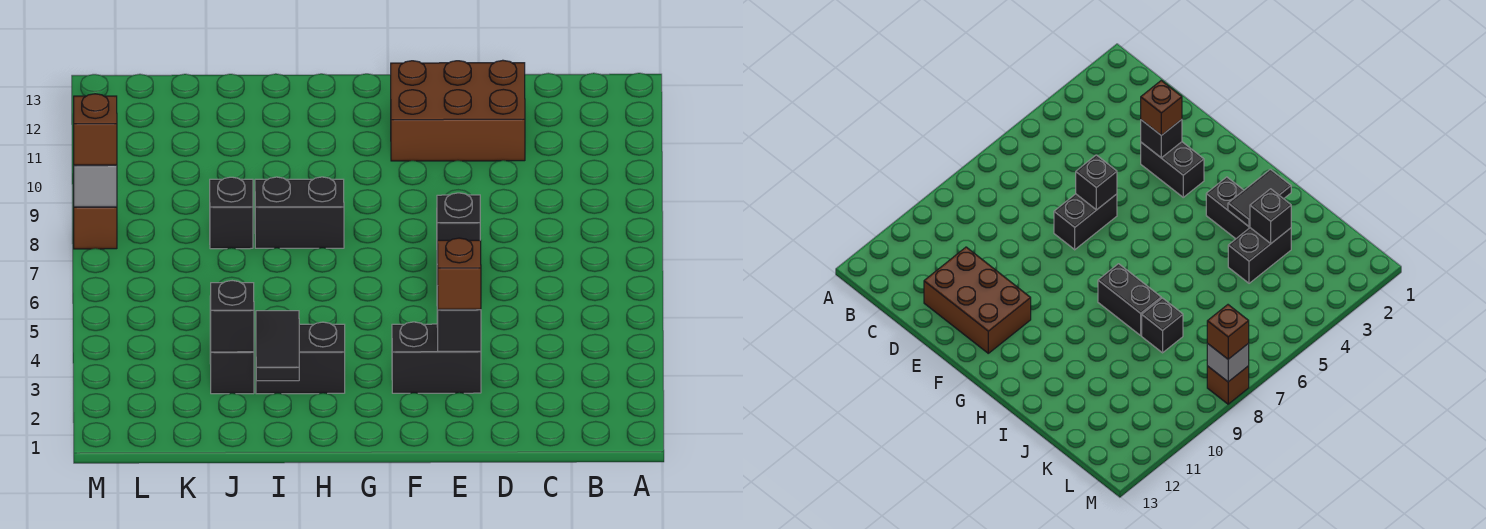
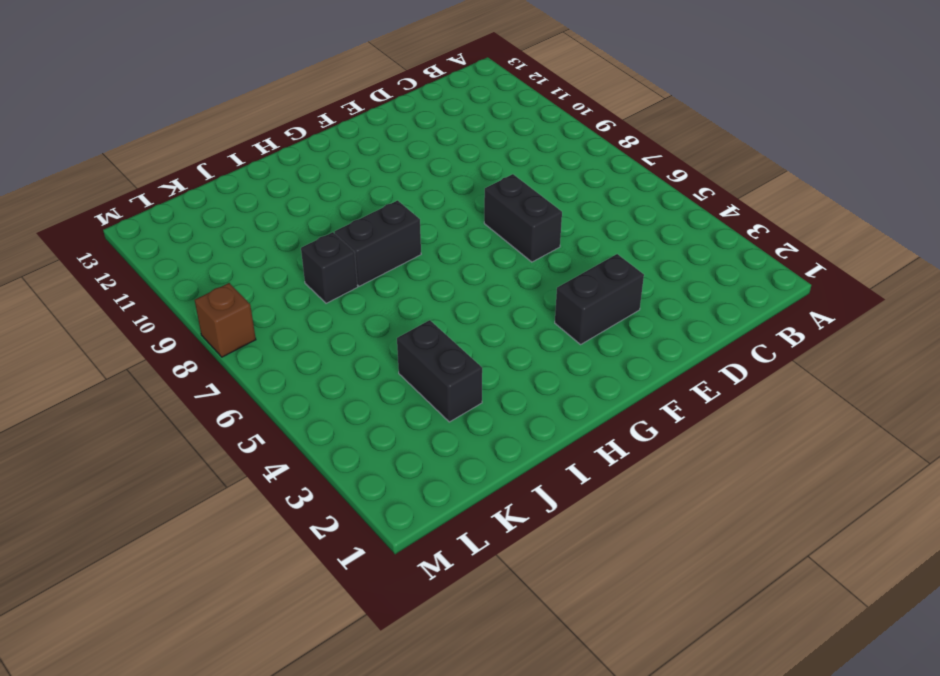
none -> brown 2x3 brick [391,60,525,161]
none -> black 1x2 brick [256,322,345,394]
none -> black 1x1 brick [437,286,481,351]

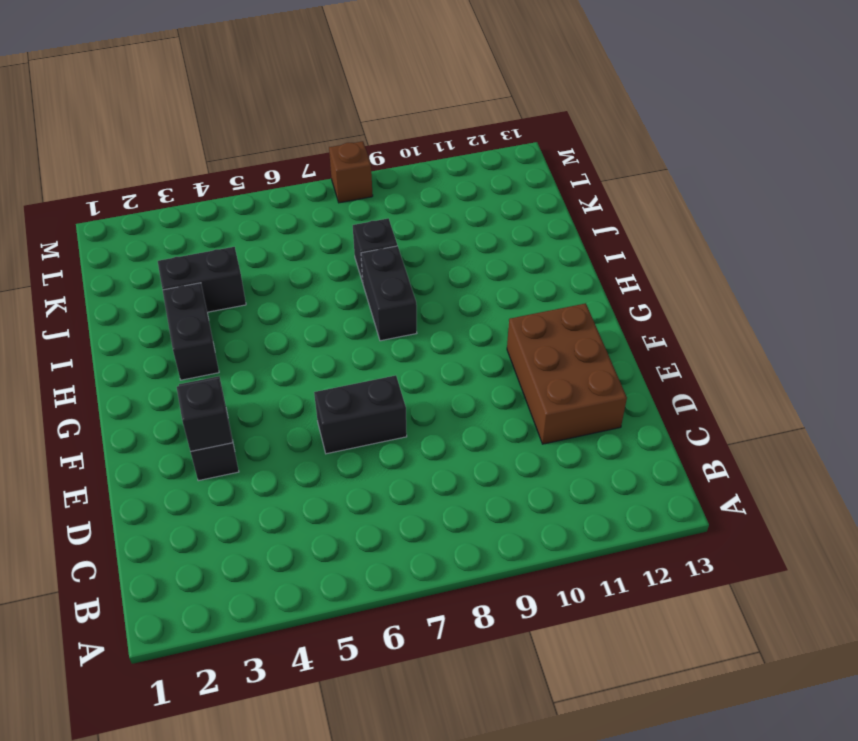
none -> black 1x1 brick [437,193,480,241]
none -> black 1x2 tile [256,311,299,381]
none -> black 1x1 brick [210,281,254,352]

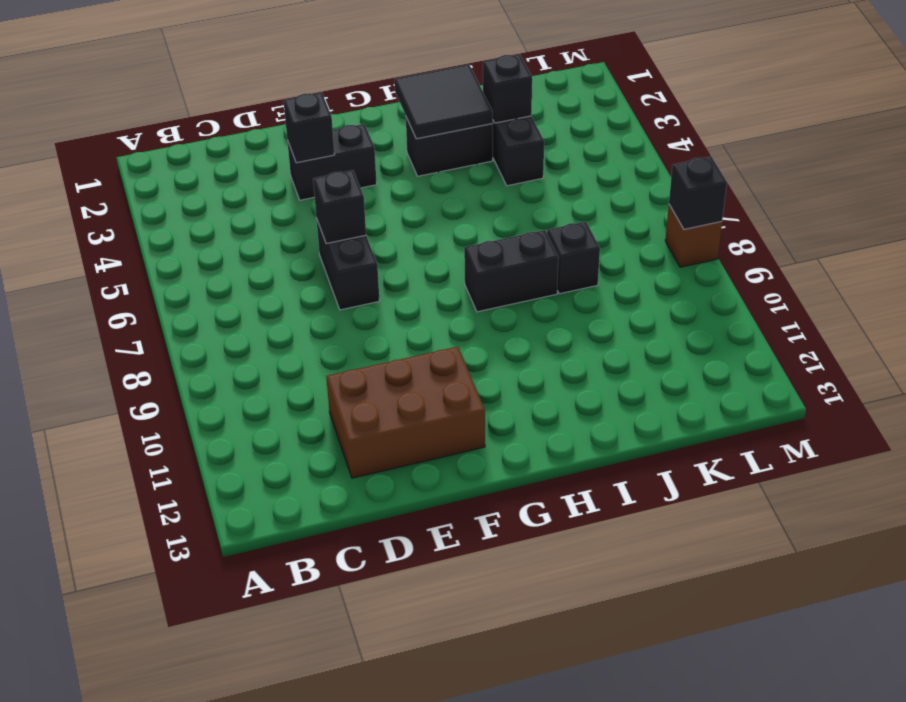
black 2x2 tile [394,65,493,139] -> black 1x2 tile [256,311,299,381]
black 1x1 brick [669,157,727,229] -> grey 1x1 brick [74,165,117,207]
none -> brown 1x1 brick [437,238,481,310]
none -> brown 1x1 brick [74,94,117,165]

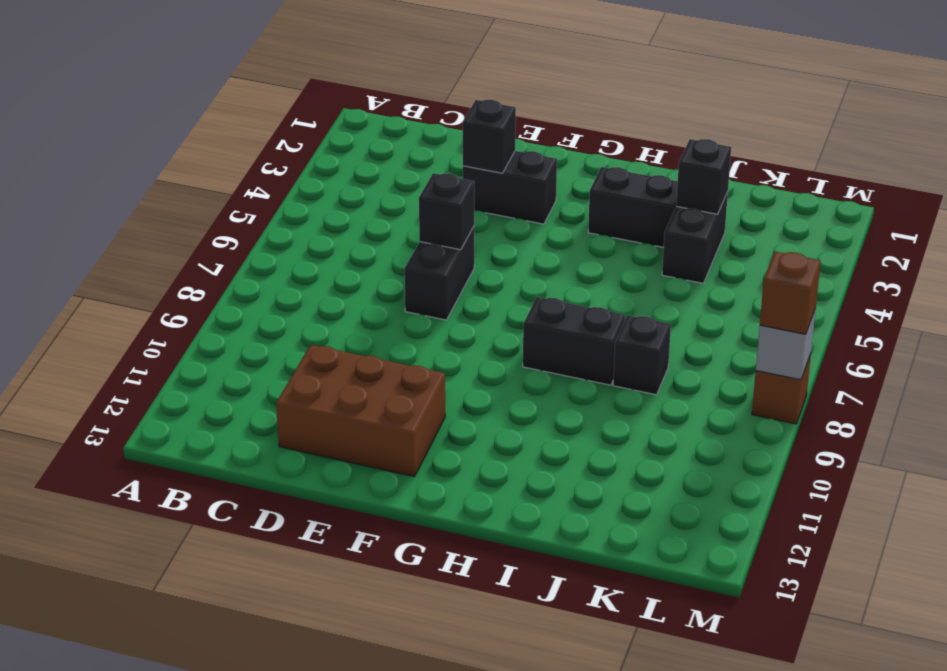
none -> black 1x2 tile [256,311,299,381]
none -> brown 1x1 brick [437,238,481,310]

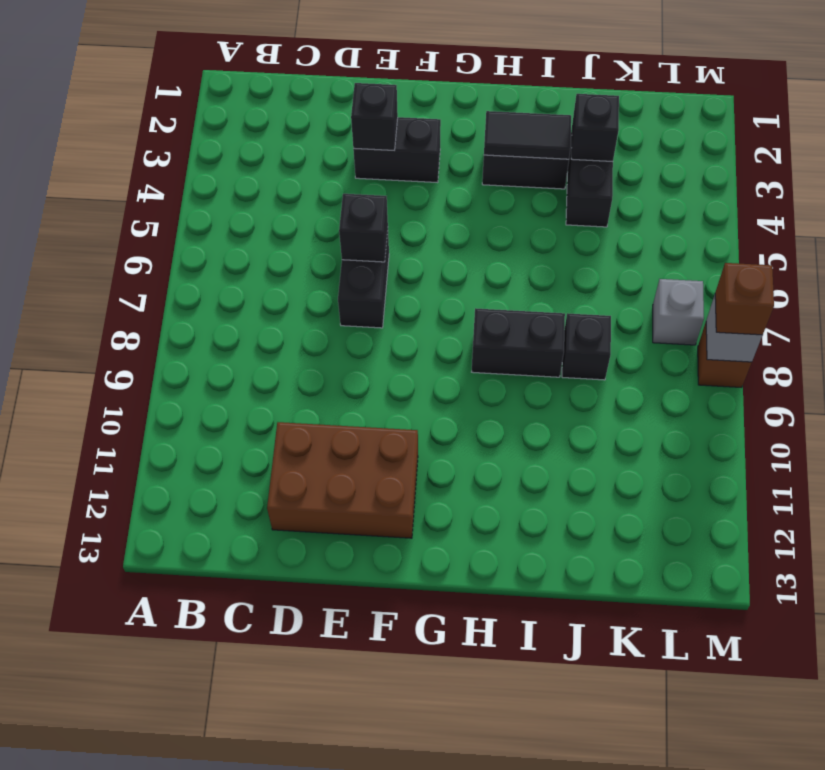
black 1x2 tile [484,111,571,159] -> black 1x2 tile turned to [256,311,299,381]
grey 1x1 brick [653,279,704,345] -> none
none -> brown 1x1 brick [437,238,481,310]

